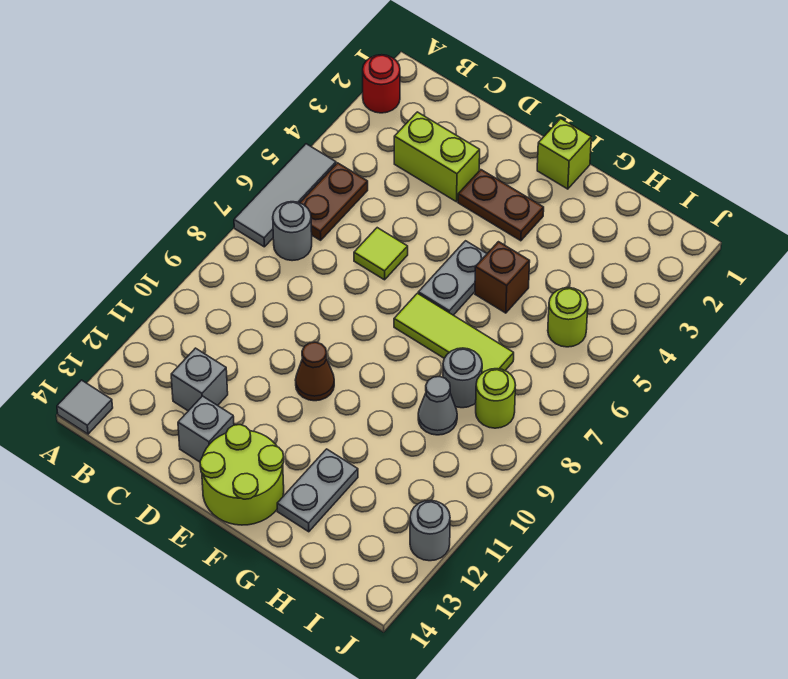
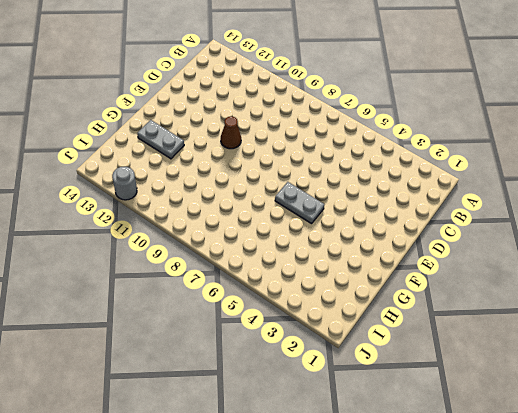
none -> red 1x1 round brick [363,55,400,113]
none -> grey 1x3 tile [234,144,336,247]
none -> grey 1x1 tile [57,380,113,434]

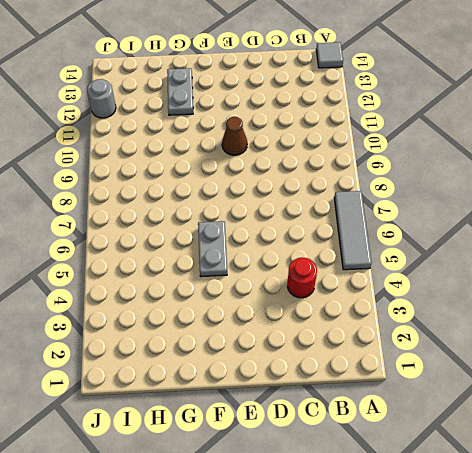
red 1x1 round brick [287,257,317,298] -> red 1x1 round brick moved to [363,55,400,113]
none -> brown 1x2 plate [300,163,368,240]
none -> grey 1x1 round brick [273,202,312,261]
none -> lime 1x2 brick [394,112,480,202]

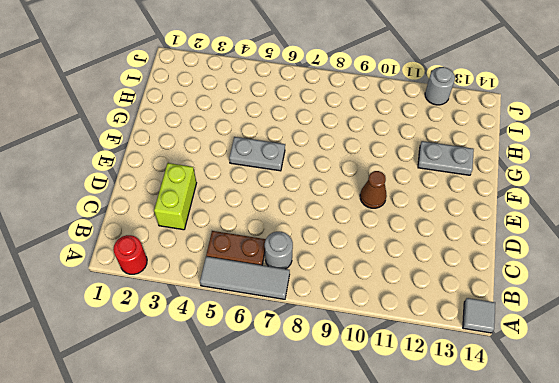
none -> grey 1x1 brick [171,348,228,411]
none -> lime 1x1 tile [354,228,408,280]
none -> grey 1x1 brick [178,396,234,462]

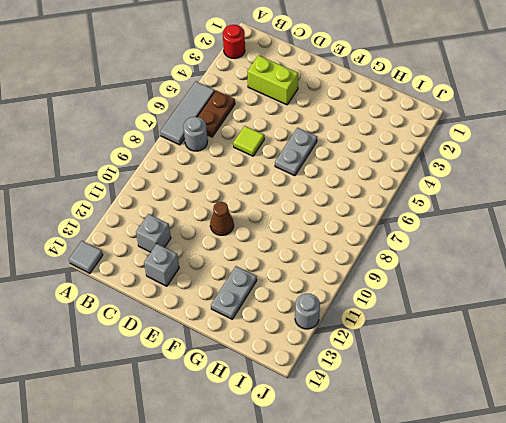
none -> brown 1x2 plate [458,170,544,241]
none -> lime 2x2 round brick [200,425,284,525]
none -> lime 1x1 brick [537,119,591,189]

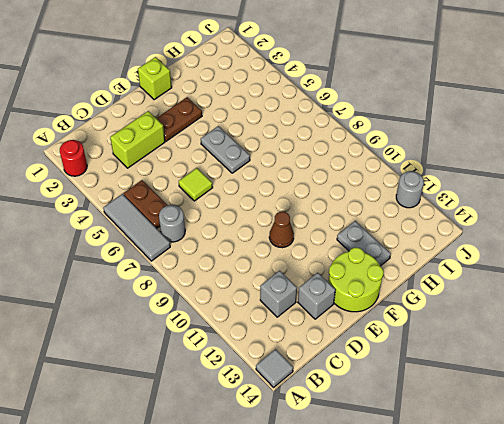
none -> lime 1x3 tile [394,293,514,373]
none -> brown 1x1 brick [475,242,530,313]
none -> grey 1x1 round brick [443,348,482,408]

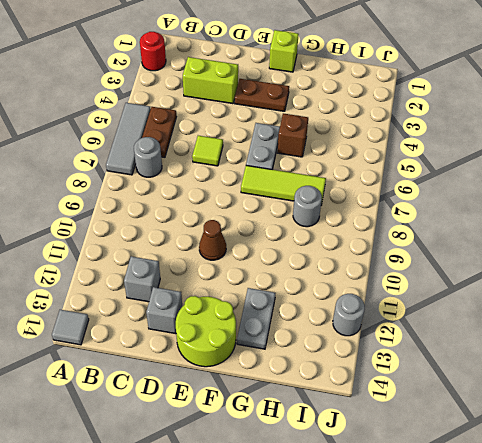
none -> grey 1x1 cone [418,377,457,435]
none -> lime 1x1 round brick [548,288,588,347]
none -> lime 1x1 round brick [476,369,516,428]

